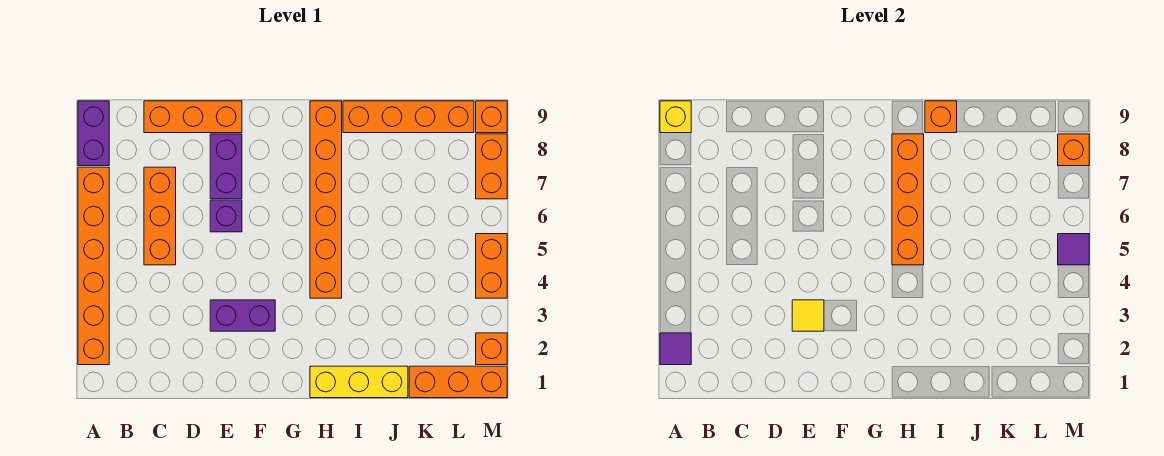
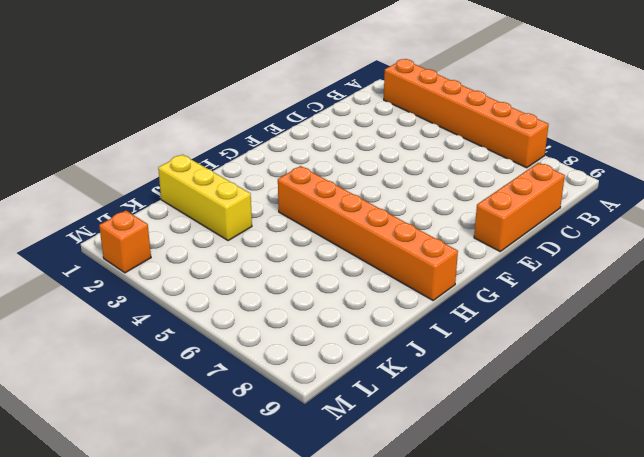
yellow 1x3 brick [158,155,252,240] -> yellow 1x3 brick turned to [310,366,408,398]
none -> purple 1x2 brick [78,101,109,166]
none -> orange 1x3 brick [144,167,176,265]
none -> purple 1x2 brick [210,300,275,331]

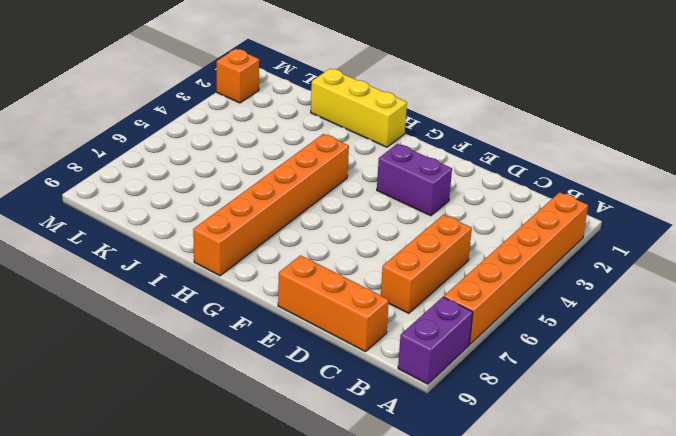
none -> purple 1x1 brick [210,200,242,232]
none -> purple 1x2 brick [210,134,242,199]
none -> orange 1x4 brick [343,101,474,133]

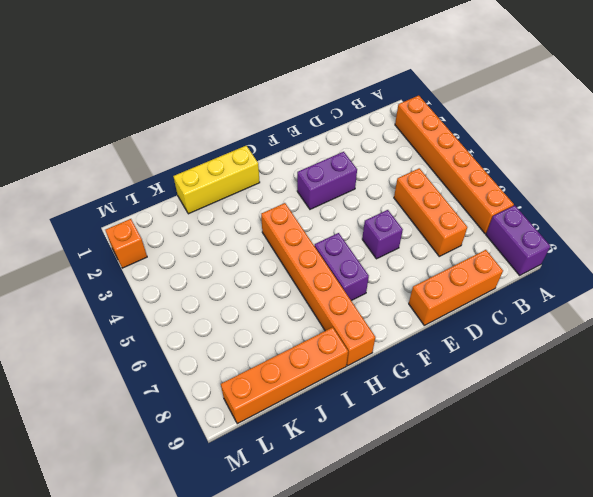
purple 1x2 brick [315,233,369,301] -> purple 1x2 brick moved to [210,134,242,199]
none -> orange 1x3 brick [409,366,507,398]
none -> orange 1x2 brick [476,234,507,298]
none -> orange 1x2 brick [476,134,507,199]

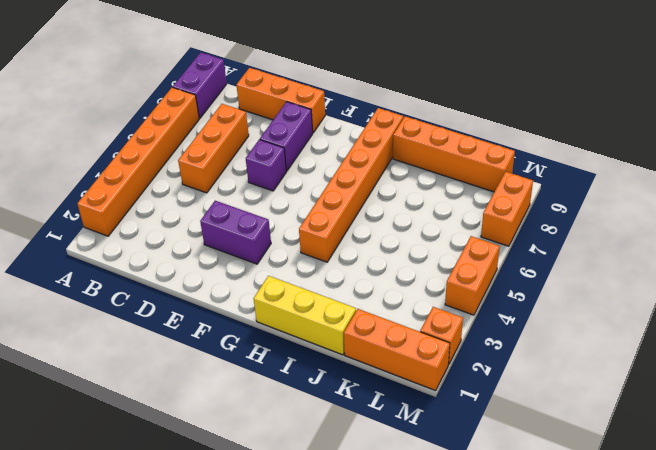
none -> orange 1x1 brick [476,101,507,133]
none -> purple 1x1 tile [660,333,691,365]
none -> yellow 1x1 brick [660,101,691,133]

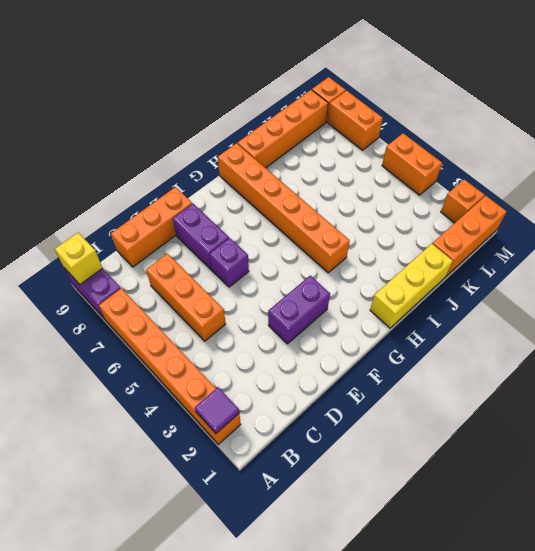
none -> yellow 1x1 tile [792,300,824,331]
none -> orange 1x4 brick [892,134,924,265]
none -> orange 1x1 brick [925,101,957,133]

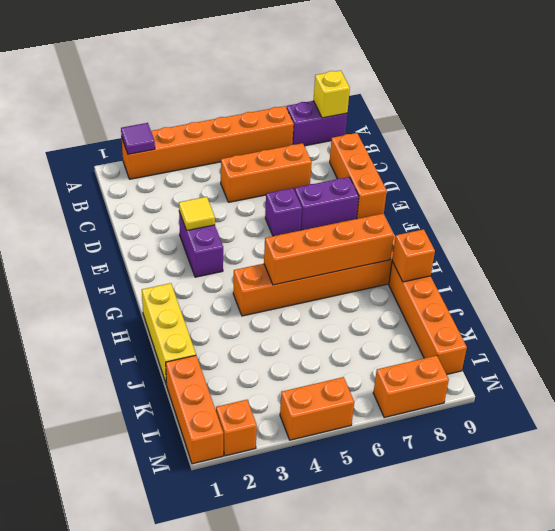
none -> orange 1x1 brick [476,101,507,133]
none -> purple 1x1 tile [1058,234,1089,265]
none -> orange 1x1 brick [1058,134,1089,166]

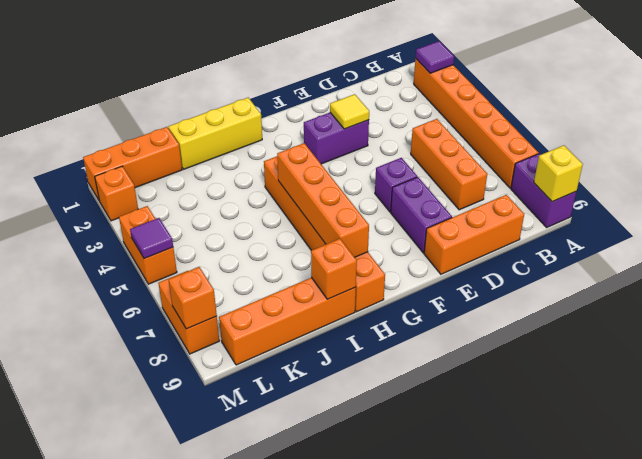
none -> orange 1x1 brick [476,101,507,133]

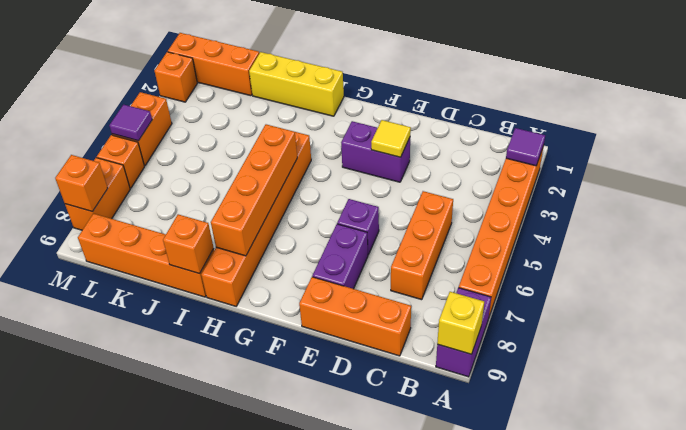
orange 1x1 brick [97,135,144,188] -> orange 1x1 brick moved to [476,101,507,133]

